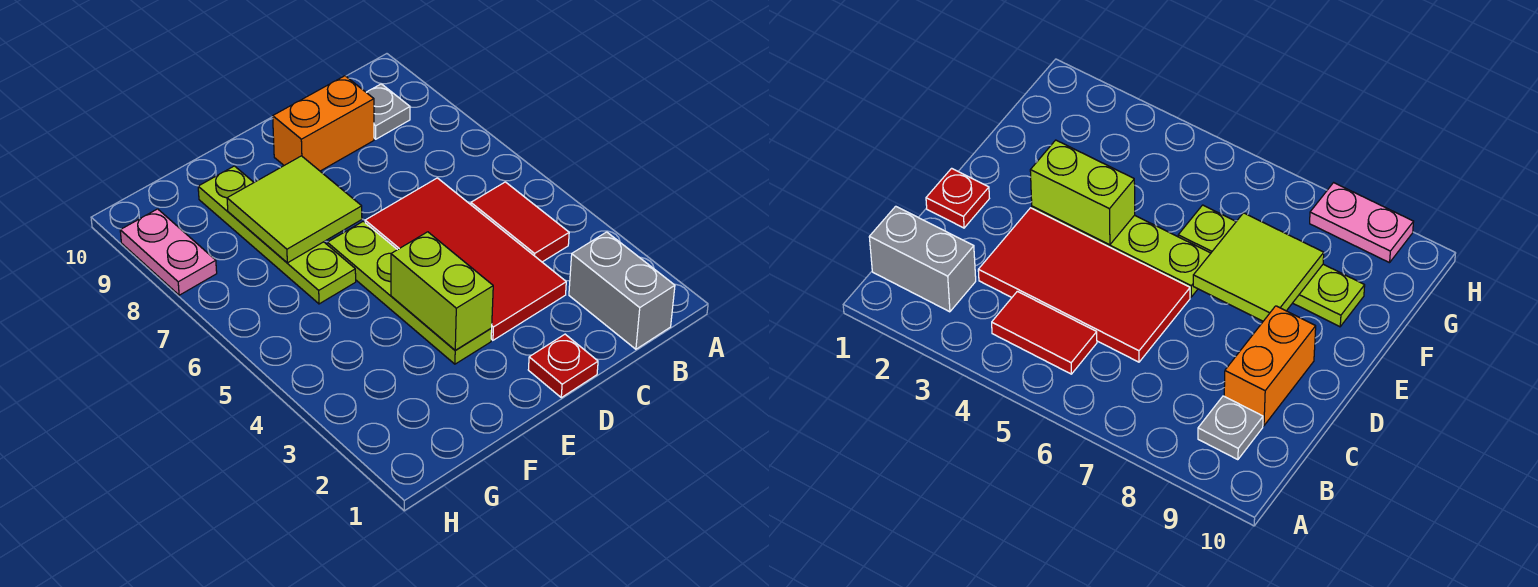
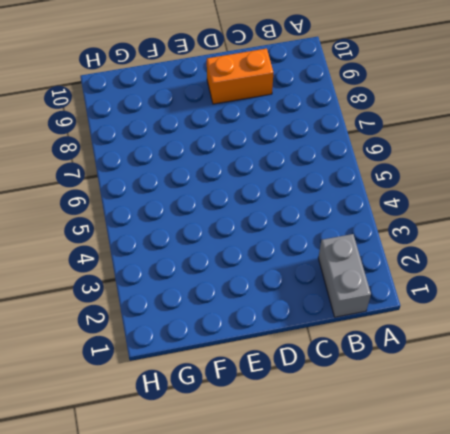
none -> red 1x2 tile [471,182,569,262]
none -> grey 1x1 plate [366,84,410,139]

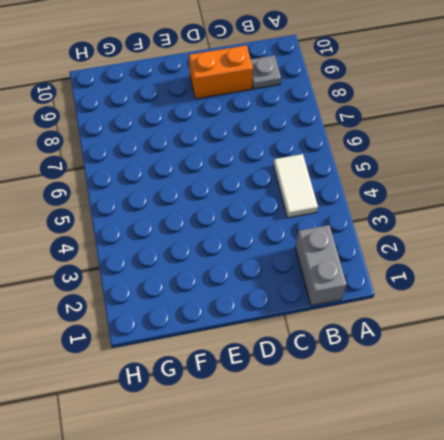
white 1x2 tile [273,154,318,218] -> red 1x2 tile [471,182,569,262]
none -> red 2x4 tile [365,178,566,340]
none -> red 1x1 plate [528,334,598,398]

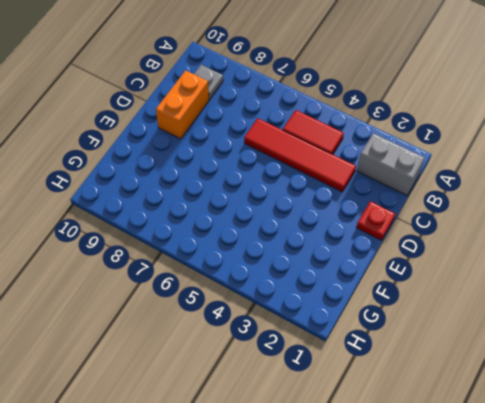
red 1x4 tile [244,118,356,192] -> red 2x4 tile [365,178,566,340]
none -> lime 1x4 plate [327,221,492,364]
none -> lime 1x4 plate [198,166,356,304]

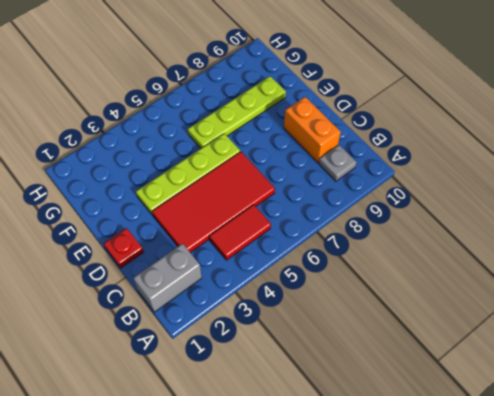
none -> pink 1x2 plate [120,209,217,295]
none -> lime 1x2 brick [391,232,493,350]

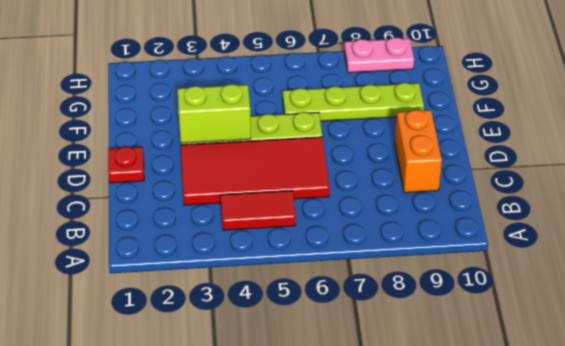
none -> grey 1x2 brick [569,232,675,349]
none -> grey 1x1 plate [366,84,410,139]

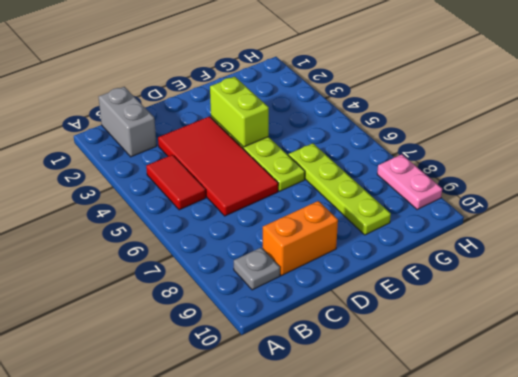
none -> red 1x1 plate [528,334,598,398]
none -> lime 2x2 tile [227,156,362,263]

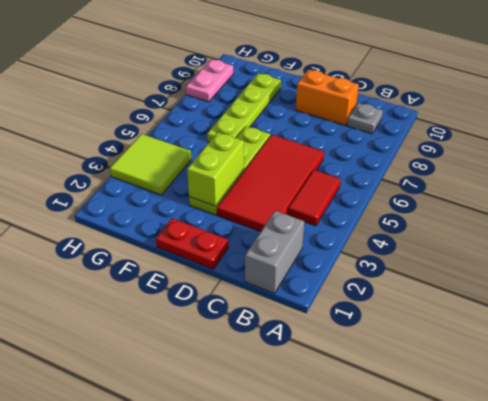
red 1x2 plate [156,218,228,269] -> red 1x1 plate [528,334,598,398]
lime 2x2 tile [110,134,191,195] -> lime 2x2 tile moved to [227,156,362,263]

